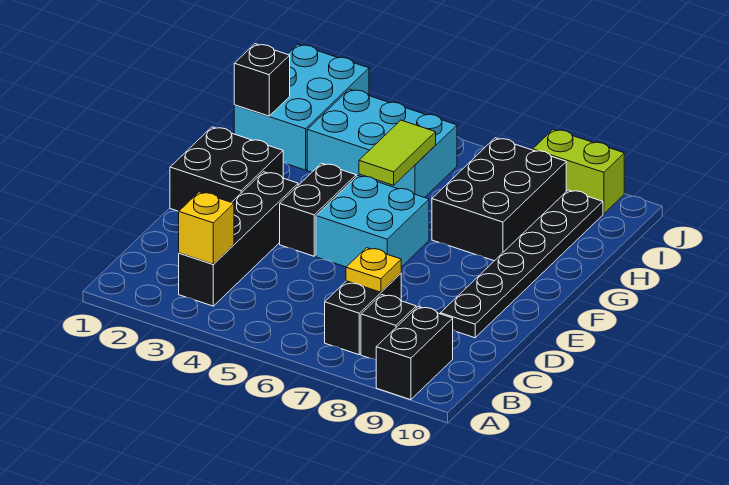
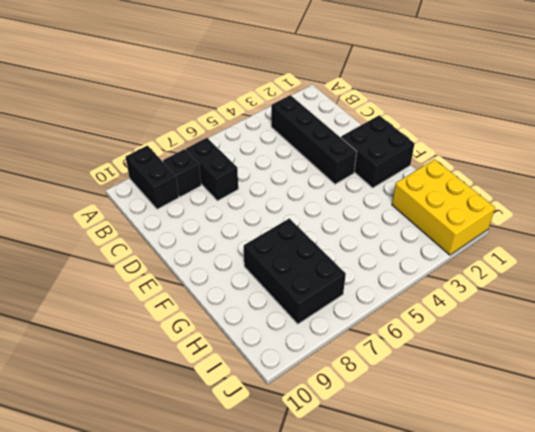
yellow 2x3 brick [392,159,495,255] -> cyan 2x3 brick [234,44,369,170]
none -> black 1x6 plate [441,190,603,338]
none -> black 1x2 brick [280,163,356,256]
none -> cyan 2x2 brick [316,176,429,267]

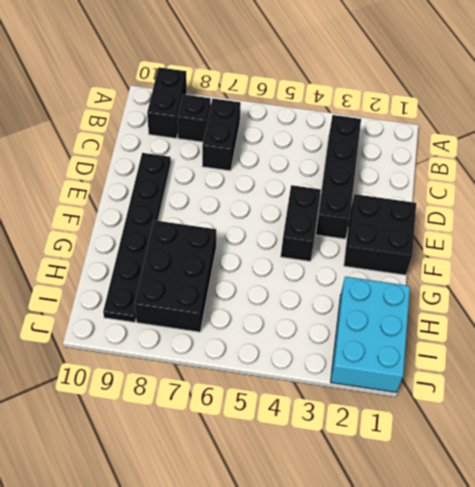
none -> cyan 2x2 brick [316,176,429,267]
none -> cyan 2x3 brick [307,89,457,198]
none -> lime 1x2 brick [533,129,624,214]

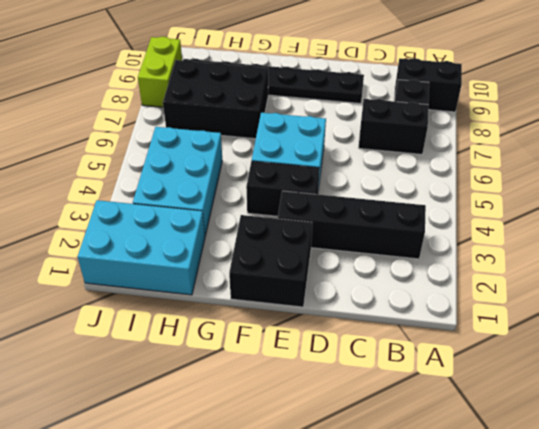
none -> yellow 1x1 brick [179,192,234,264]
none -> yellow 1x1 plate [346,248,401,292]
none -> lime 1x2 tile [359,120,436,185]

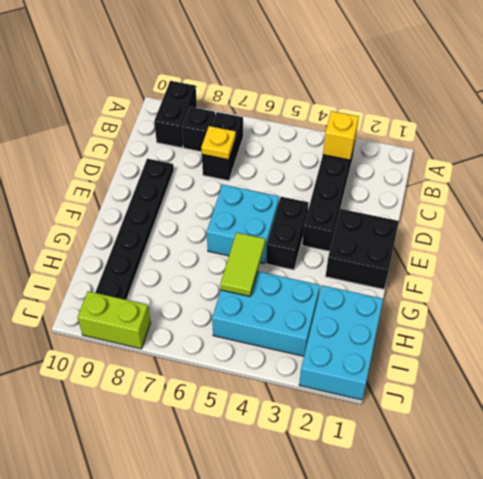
none -> black 2x3 brick [432,138,566,261]
none -> black 1x1 brick [234,44,290,116]

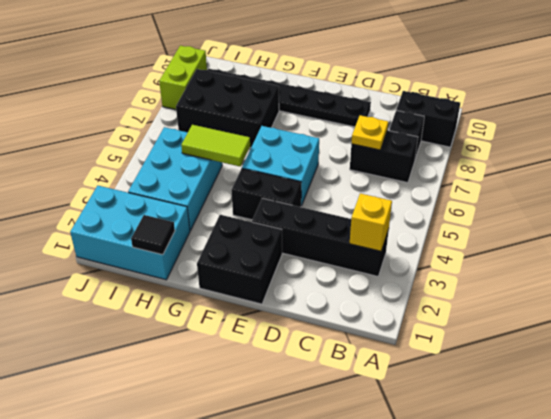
black 1x1 tile [131,215,175,255] -> black 1x1 brick [234,44,290,116]

